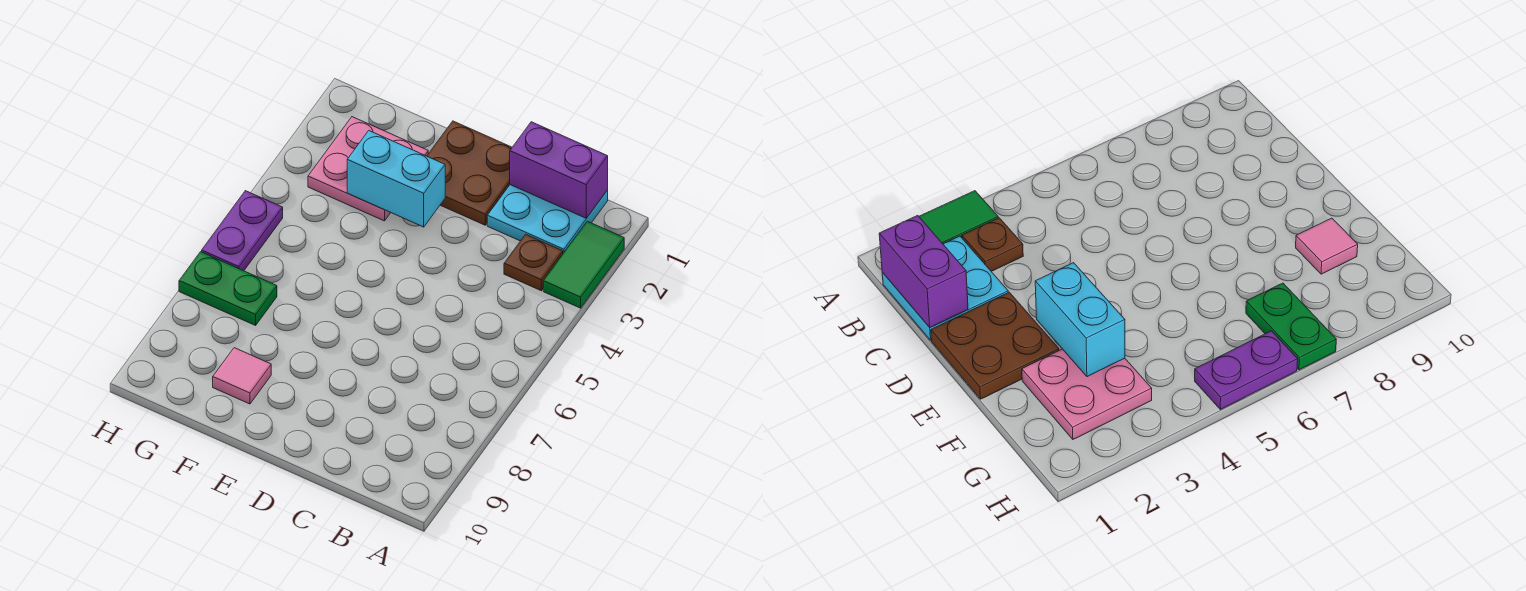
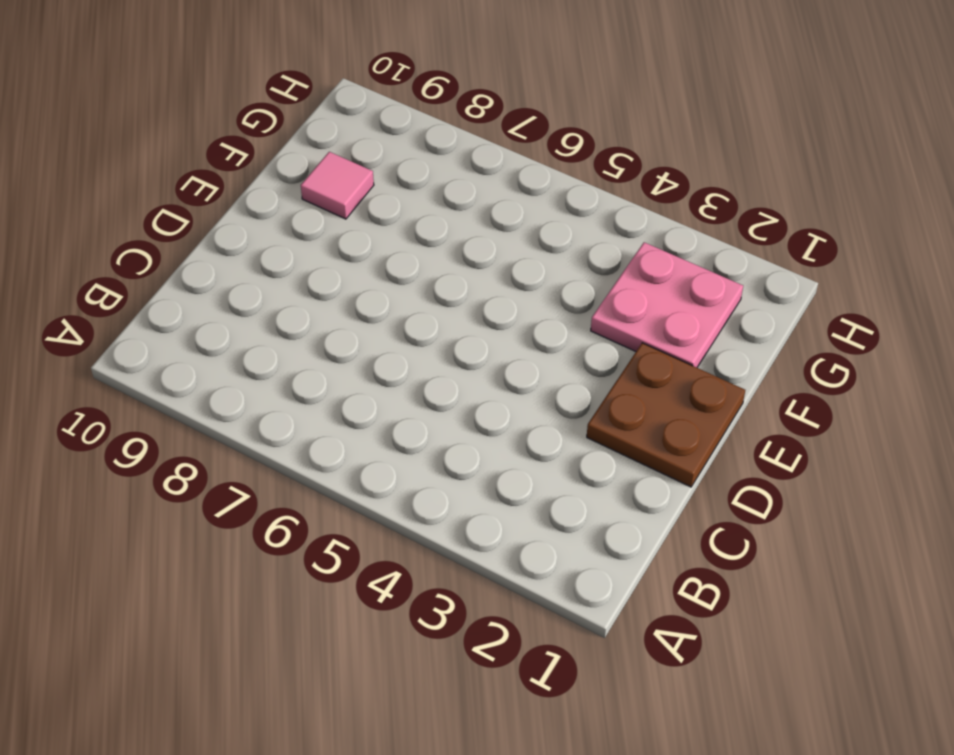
none -> green 1x2 tile [543,221,624,308]
none -> cyan 2x2 plate [487,185,608,253]

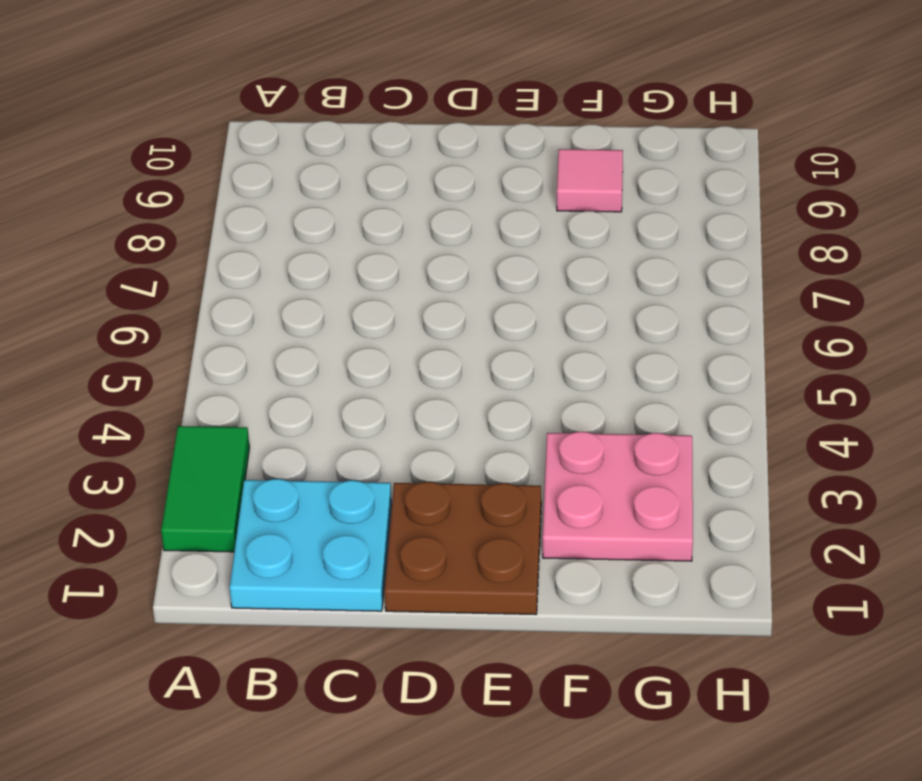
none -> brown 1x1 plate [504,234,563,291]
none -> green 1x2 plate [179,252,277,325]

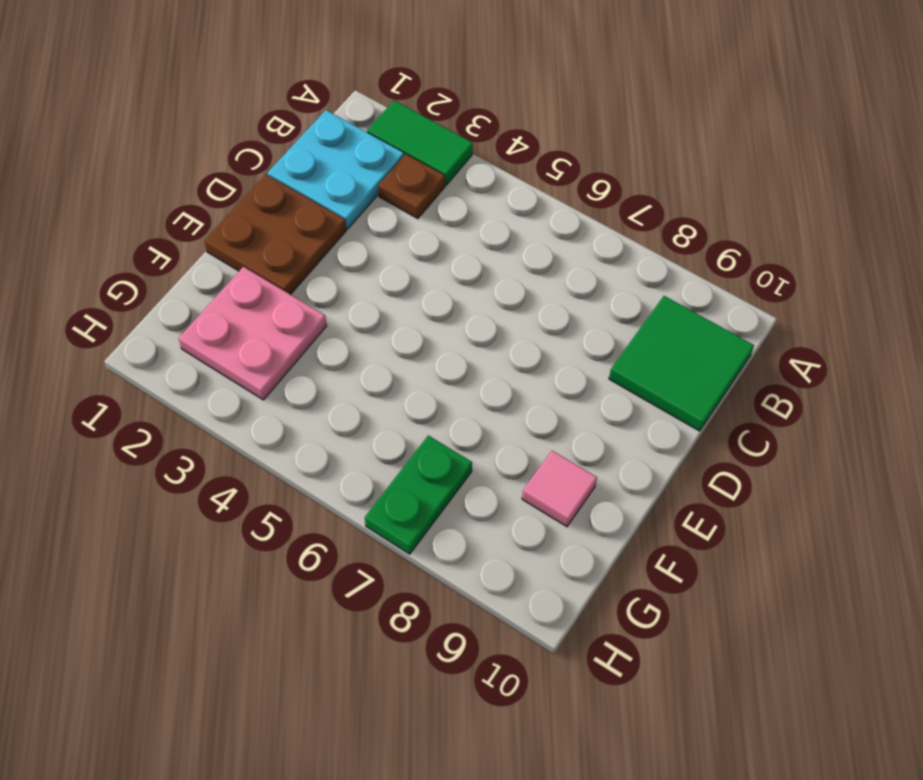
green 2x2 tile [609,296,754,431] -> none
none -> purple 1x2 plate [202,191,283,271]
none -> purple 1x2 brick [510,122,608,218]

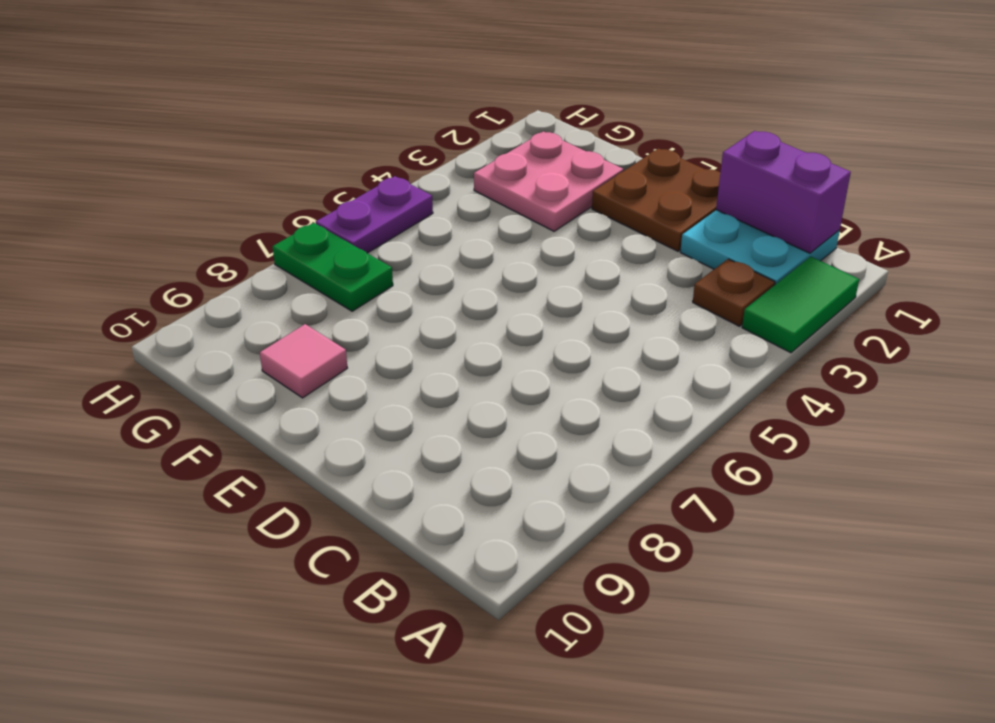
none -> cyan 1x2 brick [347,131,445,227]

